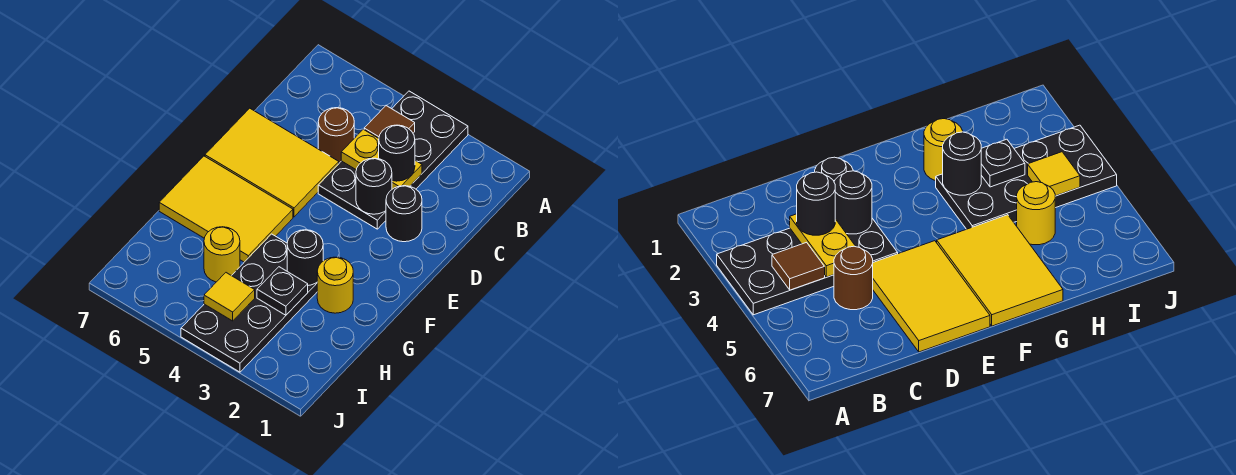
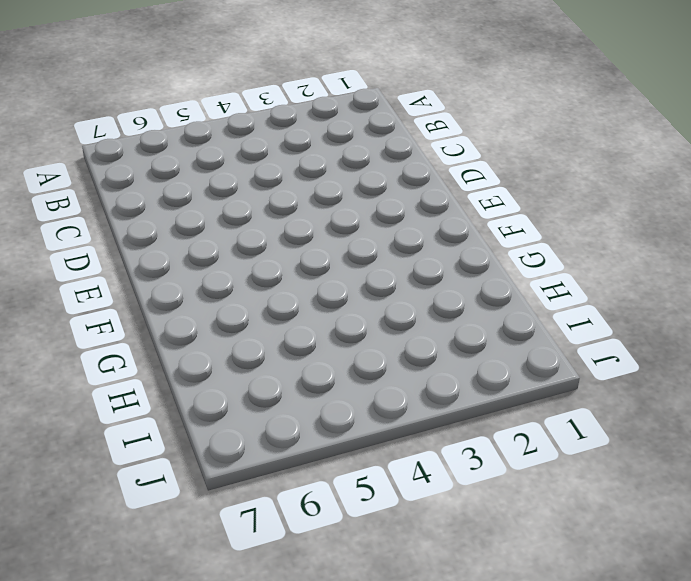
none -> black 2x4 plate [318,91,468,229]
none -> brown 1x1 round brick [318,108,354,163]
none -> black 1x1 round brick [386,186,422,242]

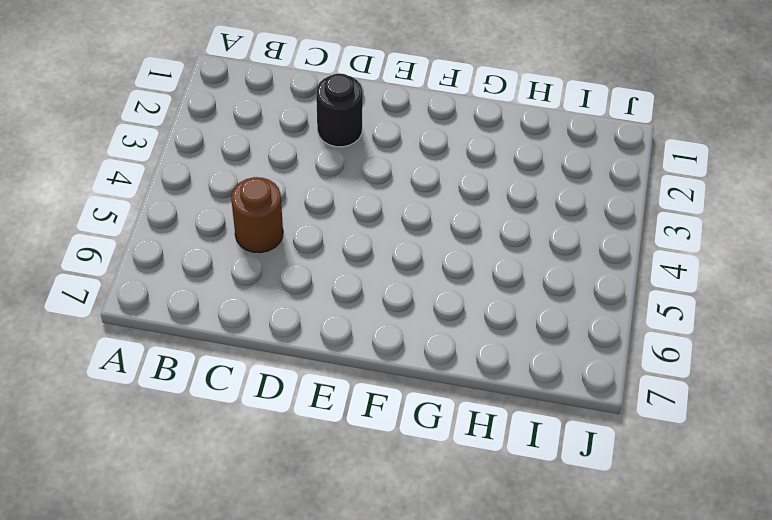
none -> black 2x4 plate [318,91,468,229]
none -> yellow 2x3 tile [205,108,339,217]
none -> yellow 2x3 tile [159,156,293,262]

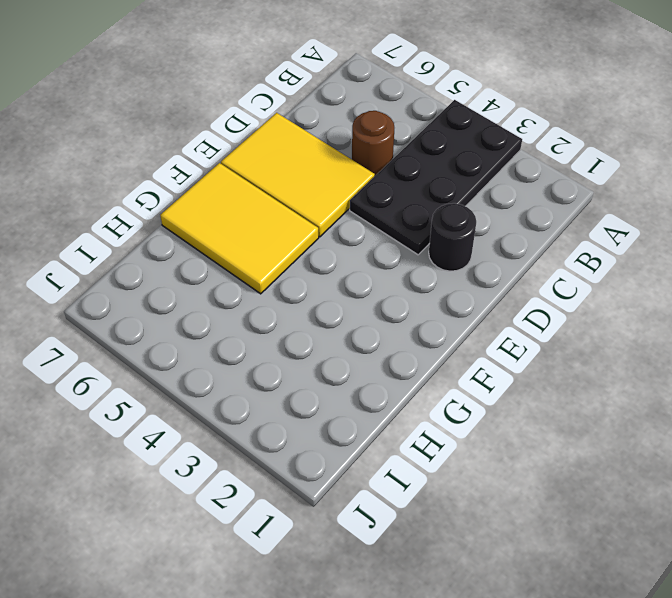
none -> yellow 1x1 round brick [317,257,353,313]
none -> black 2x4 plate [181,234,317,372]
none -> yellow 1x1 round brick [204,227,240,282]

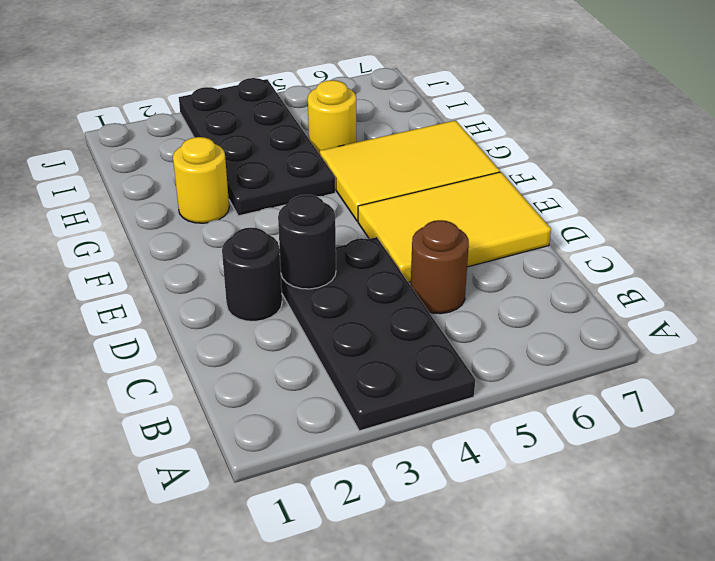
none -> brown 1x1 tile [364,106,415,138]
none -> yellow 1x2 plate [341,129,422,189]
none -> black 1x1 round brick [287,230,323,285]

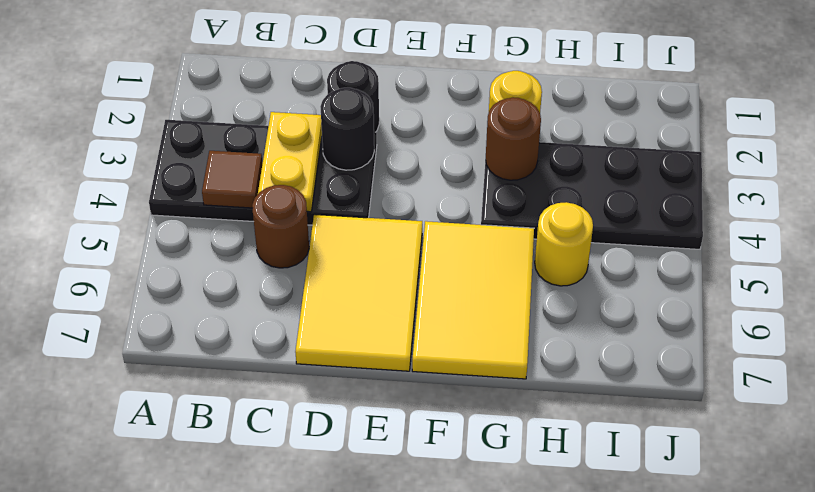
brown 1x1 round brick [486,97,541,180] -> black 1x1 round brick [287,230,323,285]
none -> black 1x1 plate [257,267,308,315]
none -> yellow 1x1 tile [204,273,255,321]
none -> black 1x1 round brick [379,125,415,181]

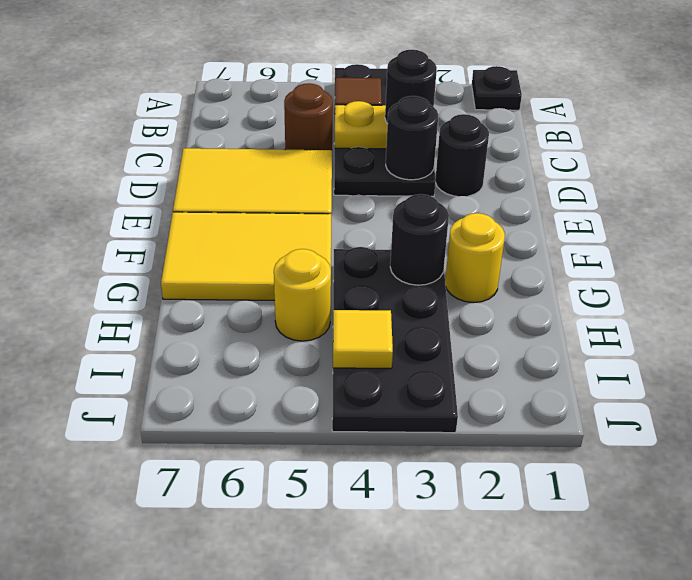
black 1x1 plate [472,66,522,110] -> black 1x1 plate moved to [257,267,308,315]

